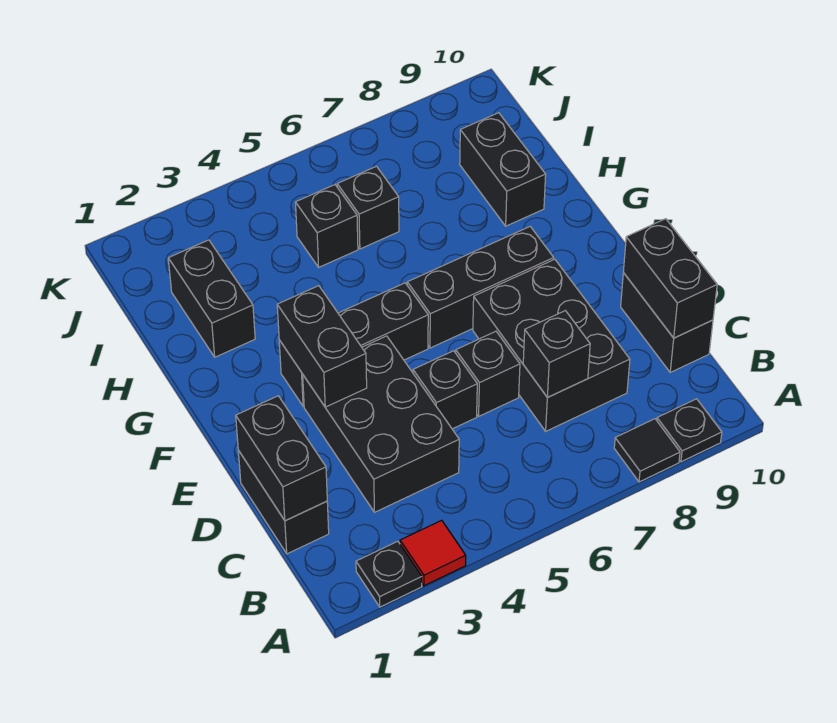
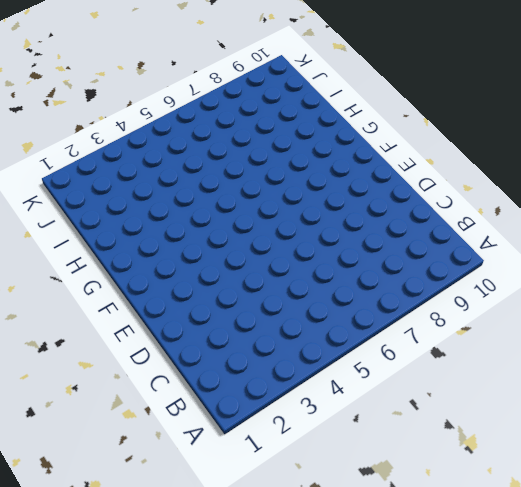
none -> black 1x1 plate [356,541,422,607]
none -> red 1x1 tile [400,520,466,586]
none -> black 1x1 tile [614,419,680,482]

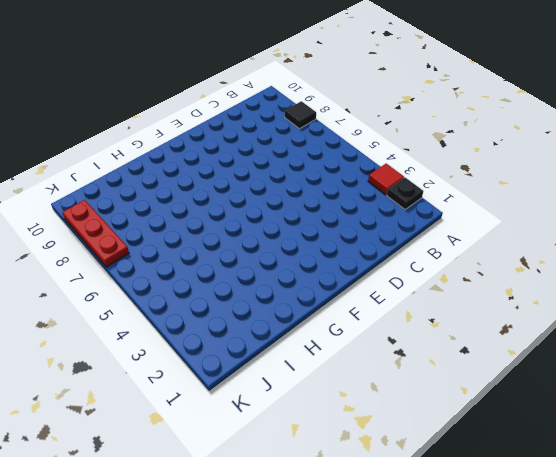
red 1x3 plate [62,200,129,267] -> none
none -> black 1x1 plate [657,399,722,462]
none -> black 1x2 brick [238,450,329,554]
none -> black 2x3 brick [303,336,459,512]

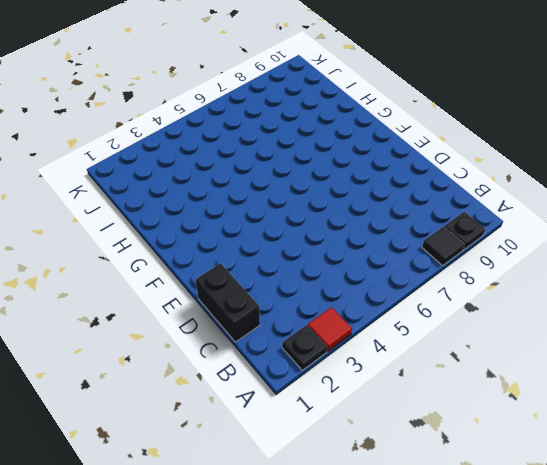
none -> black 2x3 brick [303,336,459,512]
none -> black 2x3 brick [473,259,630,431]
none -> black 1x2 brick [621,273,713,372]

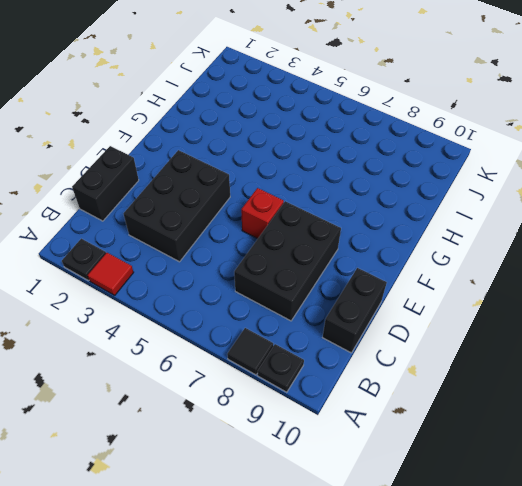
red 1x1 brick [241,188,284,239] -> none
none -> black 1x1 brick [413,351,477,429]
none -> black 1x1 brick [456,331,520,416]
none -> black 1x3 brick [279,283,428,406]

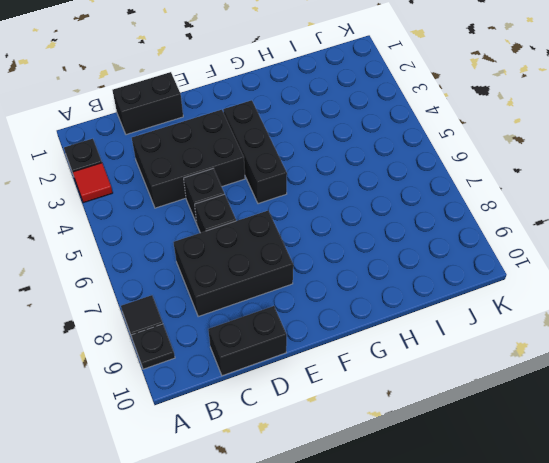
none -> black 1x3 brick [407,227,554,348]
none -> black 1x2 brick [168,240,255,357]
none -> black 1x2 brick [460,113,546,226]

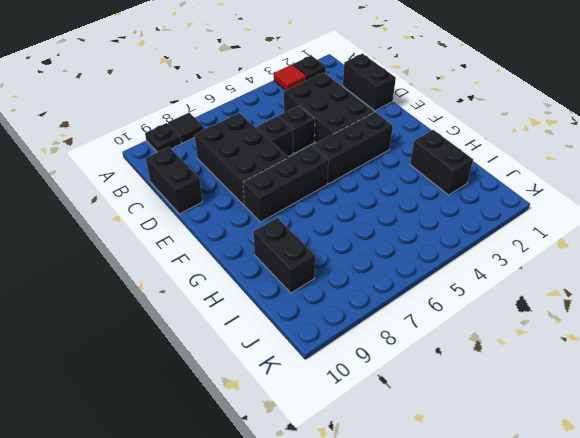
none -> black 1x1 brick [296,185,358,267]
none -> black 1x1 brick [337,166,399,249]
none -> black 1x2 brick [236,396,327,521]

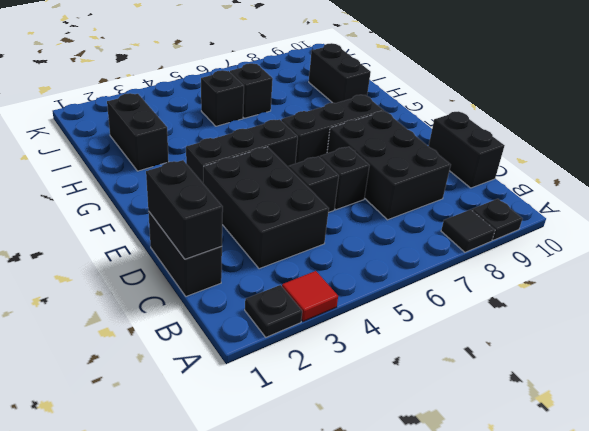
none -> black 1x1 brick [523,311,590,398]
none -> black 1x2 brick [623,219,717,338]
none -> black 1x2 brick [277,286,367,407]

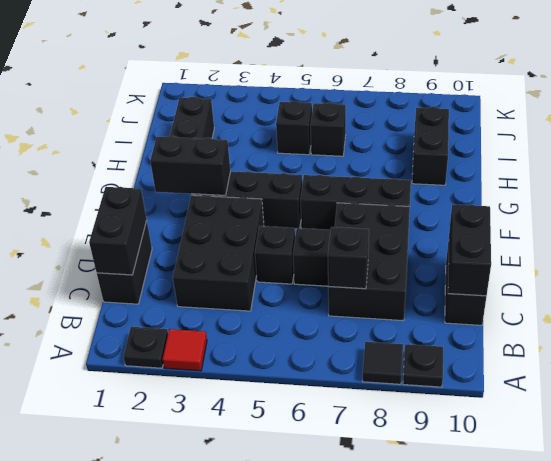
black 1x2 brick [150,136,230,195] -> black 1x2 brick turned to [277,286,367,407]

